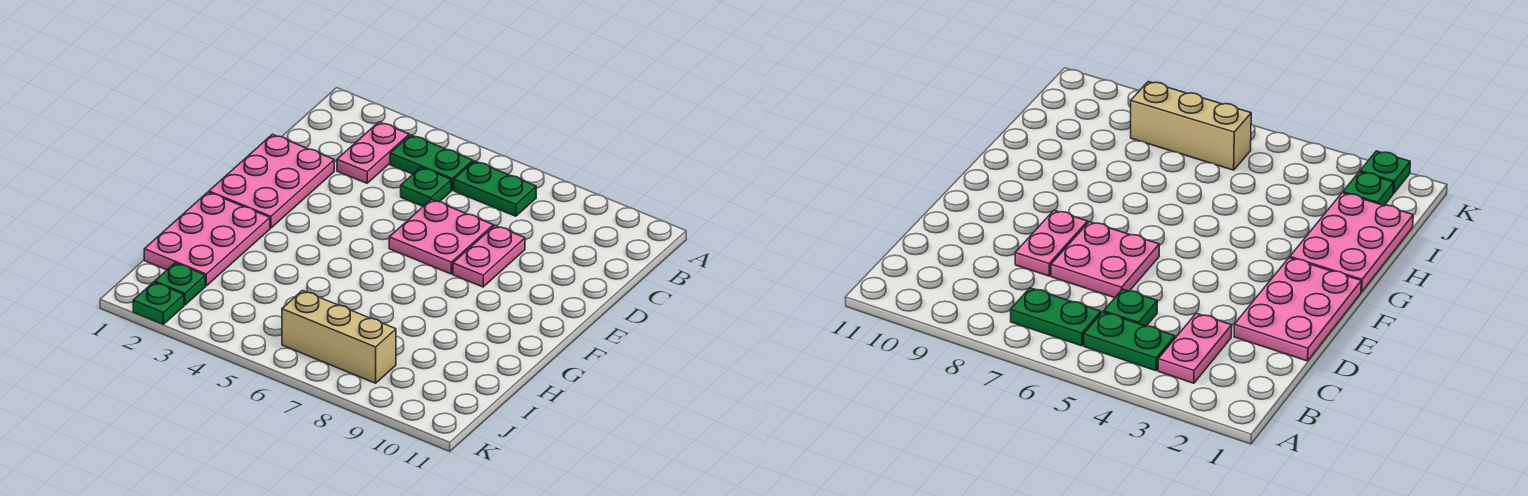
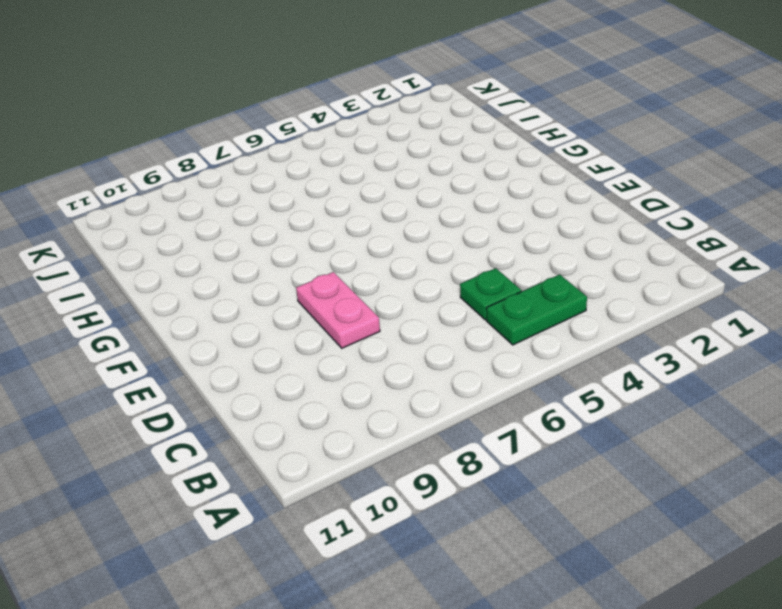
none -> pink 1x2 plate [337,122,409,183]
none -> green 1x2 plate [454,161,536,216]

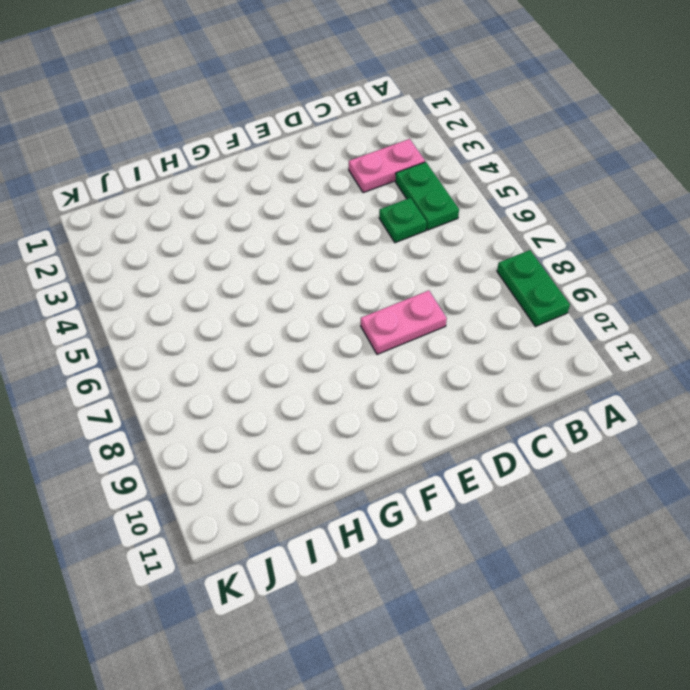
green 1x2 plate [497,250,570,326] -> green 1x2 plate moved to [454,161,536,216]
none -> pink 2x3 plate [209,134,334,228]
none -> pink 2x2 plate [389,199,493,274]

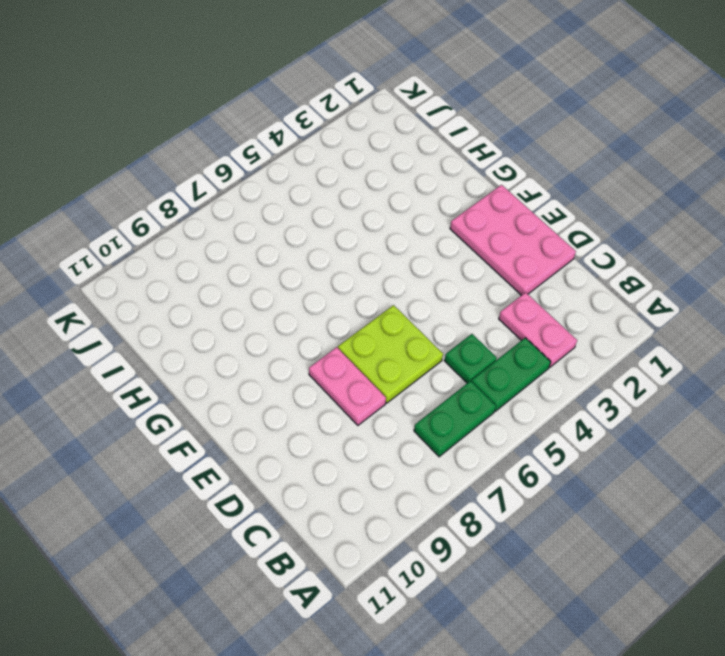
lime 2x2 plate [338,305,443,403] -> pink 2x2 plate [389,199,493,274]
none -> pink 2x3 plate [144,192,270,286]
none -> green 1x1 plate [155,263,205,305]

